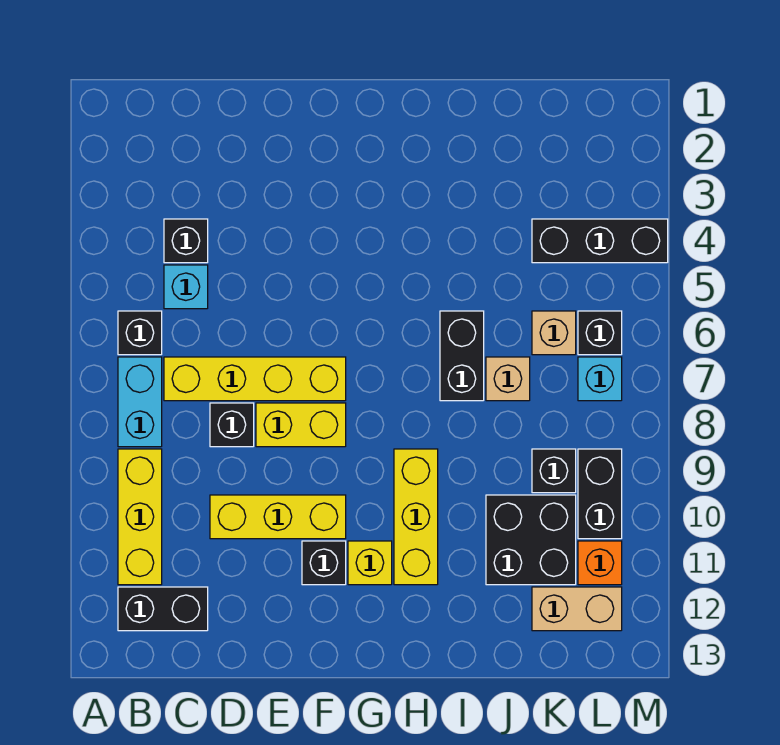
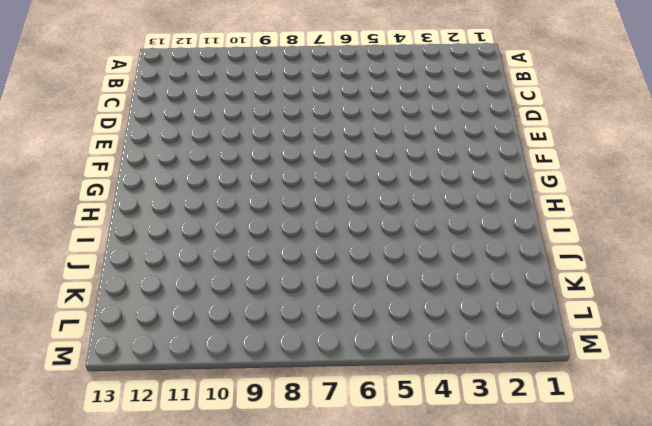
none -> black 1x1 brick [118,311,162,355]
none -> cyan 1x2 brick [118,357,162,447]
none -> yellow 1x3 brick [118,449,162,585]

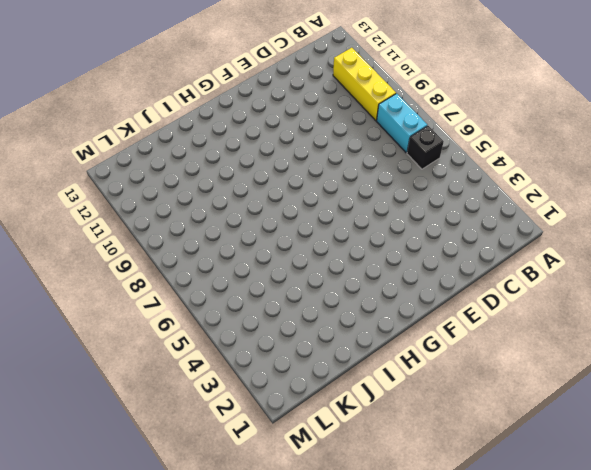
none -> black 1x2 brick [118,587,208,631]
none -> black 1x1 brick [164,219,208,263]
none -> cyan 1x1 brick [164,265,208,309]

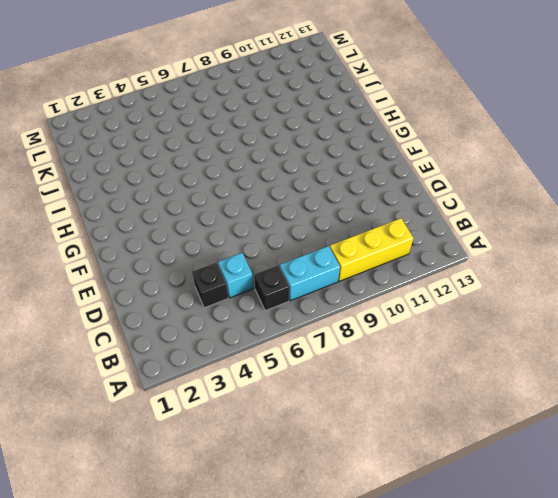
none -> black 1x2 brick [118,587,208,631]
none -> yellow 1x4 brick [164,357,346,401]
none -> black 1x1 brick [210,403,254,447]

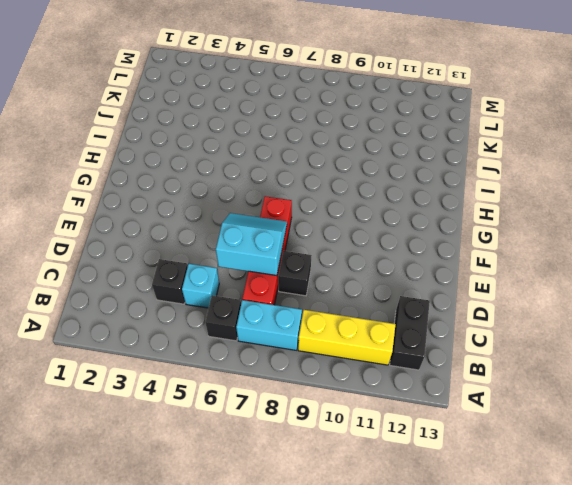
red 1x4 brick [242,196,292,305] -> yellow 1x4 brick [164,357,346,401]
cyan 2x2 slope [216,213,287,276] -> none
none -> yellow 1x3 brick [210,495,346,539]
none -> yellow 1x2 brick [256,403,346,447]
none -> black 1x1 brick [302,541,346,585]

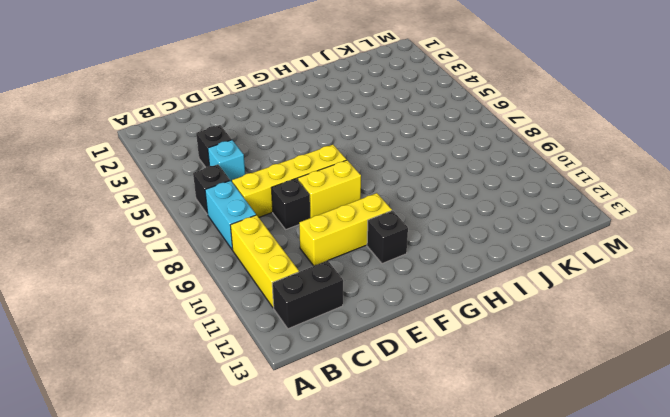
none -> yellow 1x1 brick [348,541,392,585]
none -> yellow 1x3 brick [394,449,438,585]
none -> black 1x2 brick [440,311,484,401]

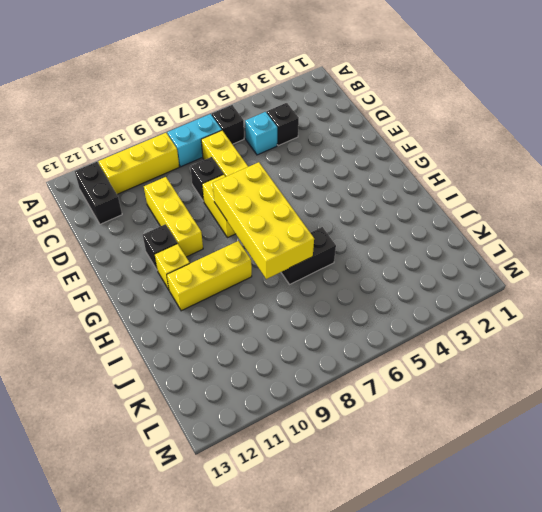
yellow 2x4 brick [213,162,314,279] -> none
none -> tan 1x1 brick [486,357,530,401]
none -> black 2x2 brick [486,495,576,585]
none -> black 1x3 brick [532,219,668,263]

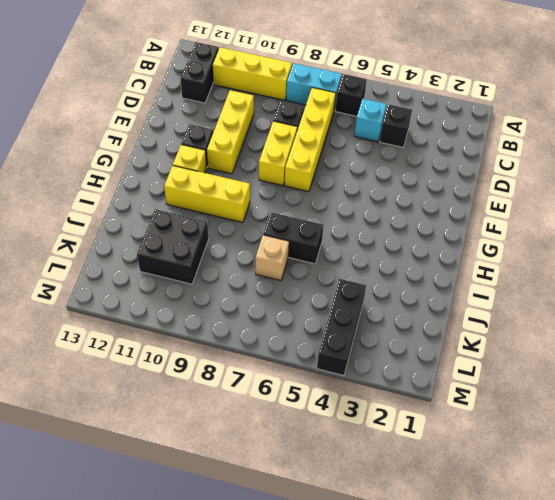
none -> tan 1x1 brick [532,311,576,355]
none -> black 1x1 brick [532,449,576,493]
none -> tan 1x2 brick [532,587,622,631]

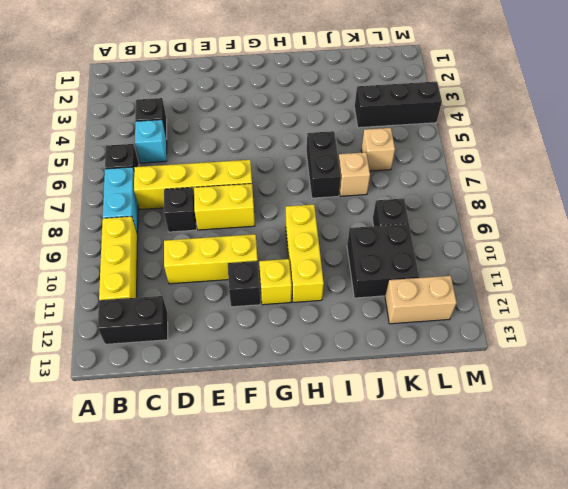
none -> black 1x1 brick [578,311,622,355]
none -> cyan 1x1 brick [578,357,622,401]
none -> black 1x2 brick [578,449,622,539]

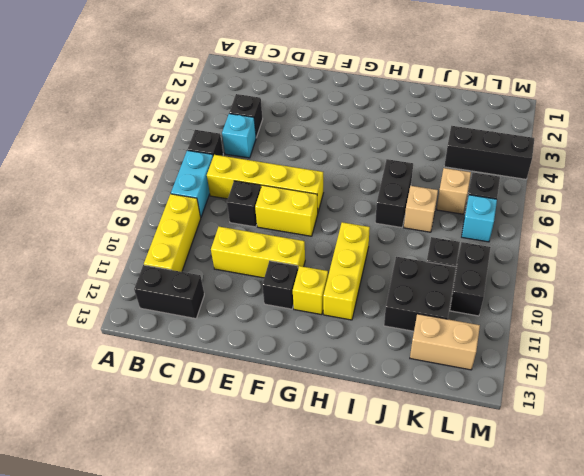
none -> orange 1x1 brick [578,541,622,585]

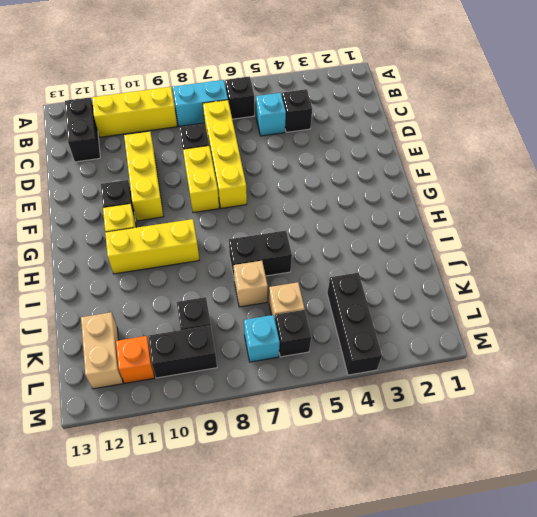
none -> black 2x2 brick [486,495,576,585]

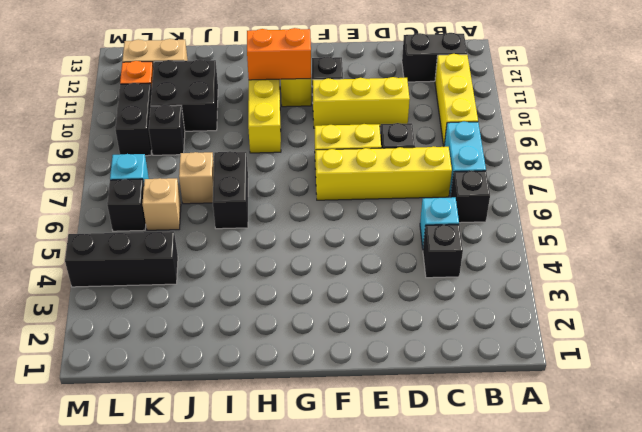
orange 1x2 brick [247,28,311,80] -> none

